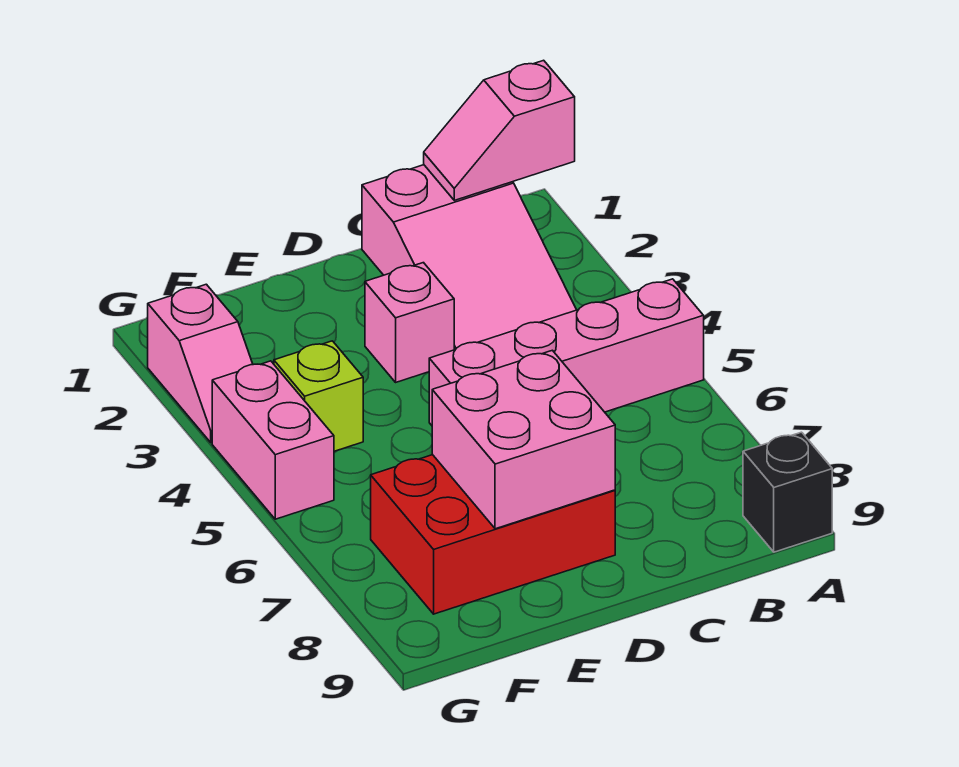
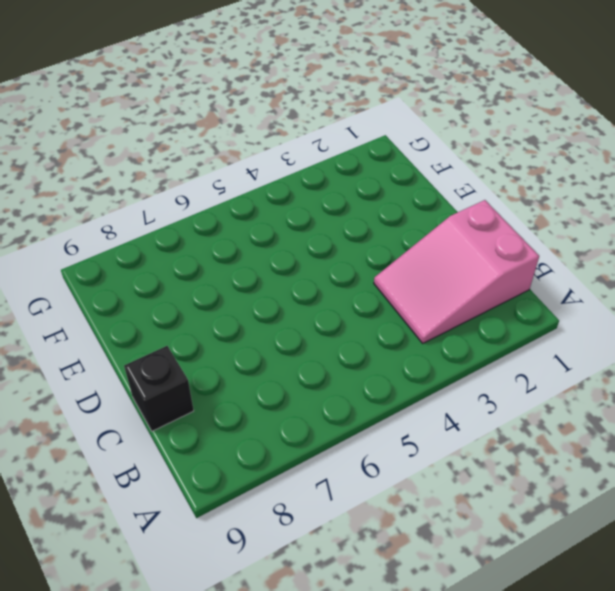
black 1x1 brick [124,346,194,431] -> black 1x1 brick moved to [743,432,832,552]
none -> pink 1x4 brick [429,279,704,425]
none -> pink 1x1 brick [365,263,454,382]

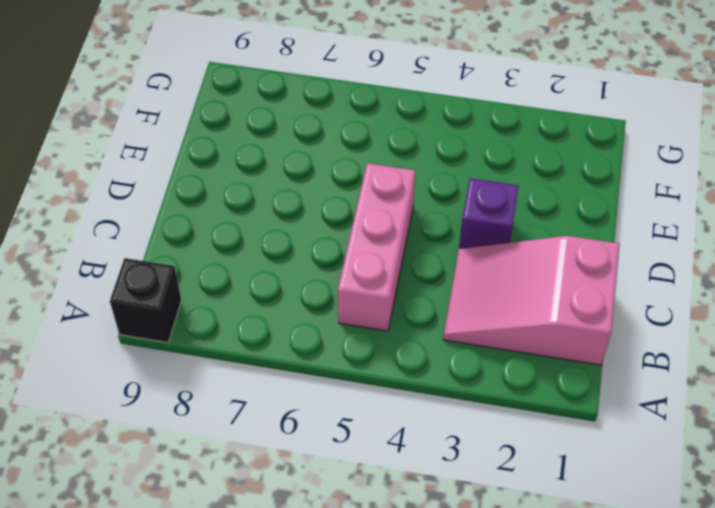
pink 1x3 brick [338,163,415,331] -> pink 1x4 brick [429,279,704,425]
purple 1x1 brick [459,178,519,249] -> pink 1x1 brick [365,263,454,382]
none -> red 2x3 brick [371,455,615,614]
none -> lime 1x1 brick [274,341,363,451]

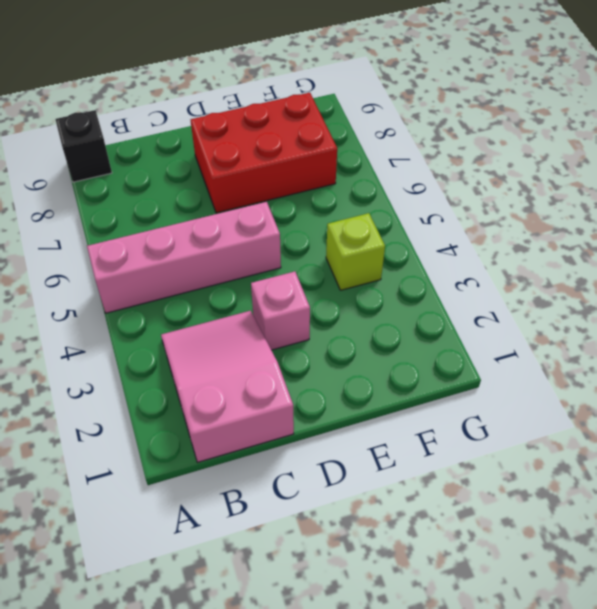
none -> pink 1x2 slope [148,284,253,443]
none -> pink 1x2 brick [212,361,334,519]

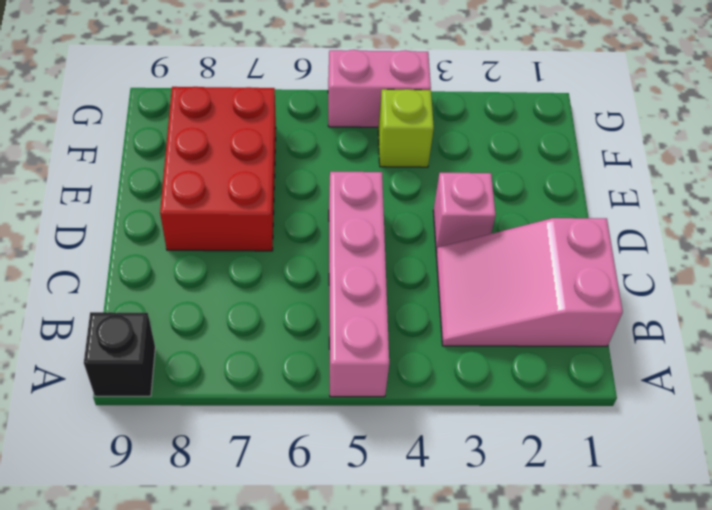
none -> pink 1x2 slope [148,284,253,443]
none -> pink 1x2 slope [424,60,575,200]

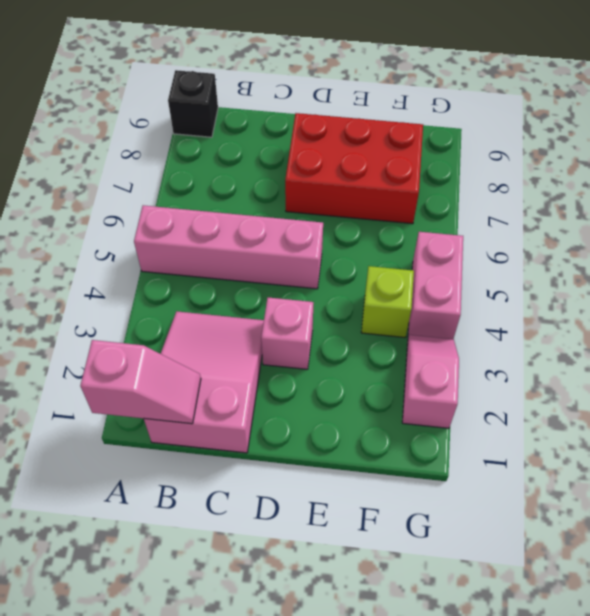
none -> pink 2x2 brick [432,350,615,529]

